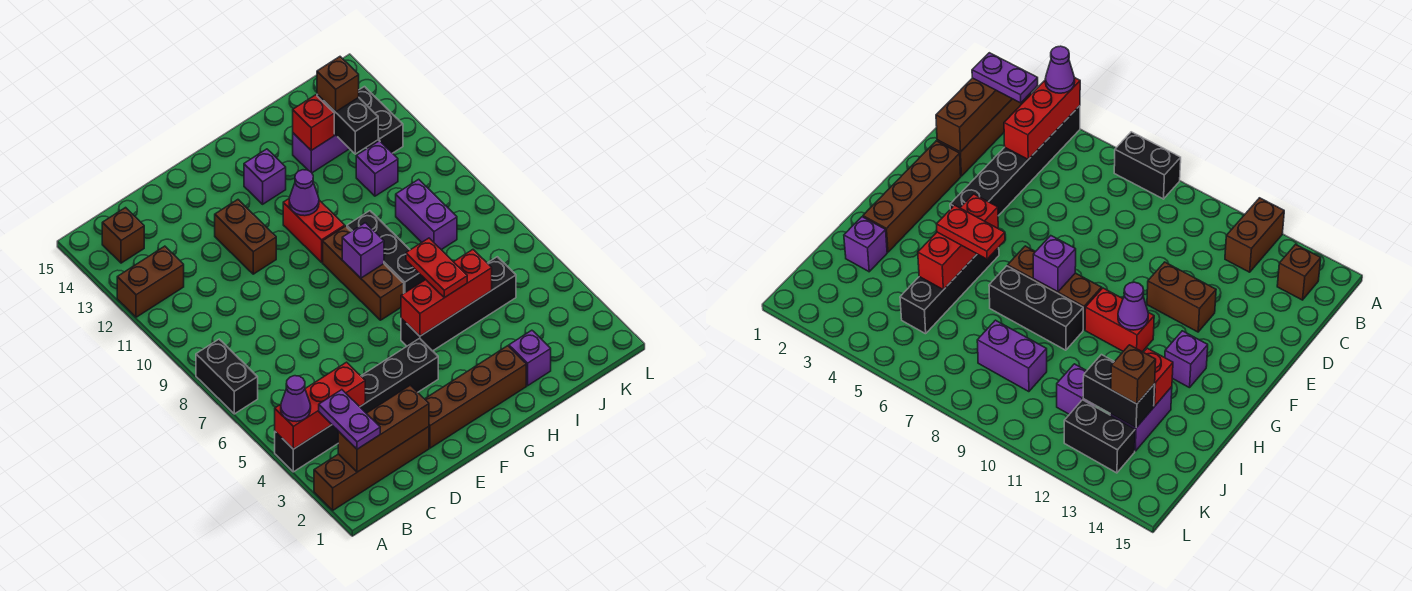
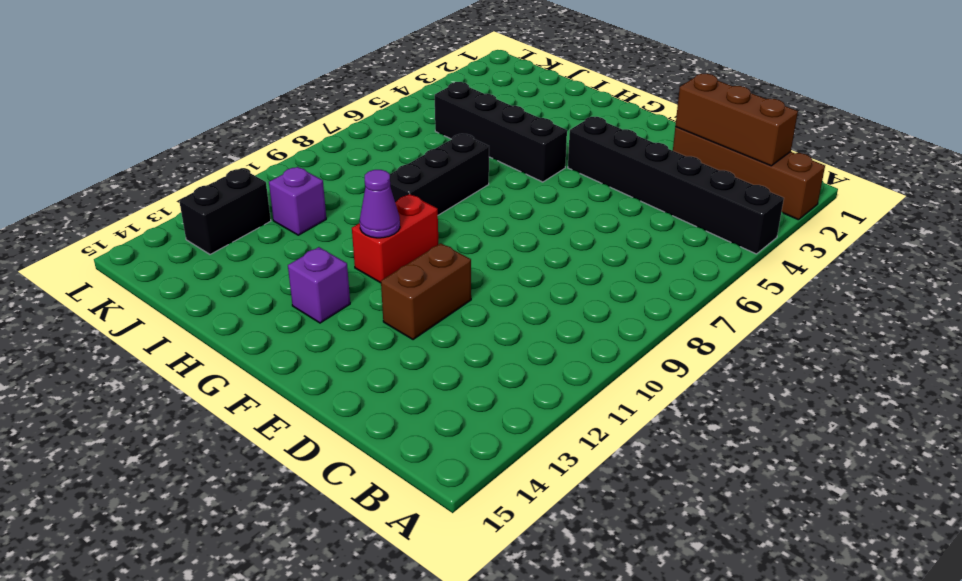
none -> black 1x2 brick [196,339,258,414]
none -> brown 1x2 brick [117,246,184,317]
none -> brown 1x1 brick [102,208,144,263]

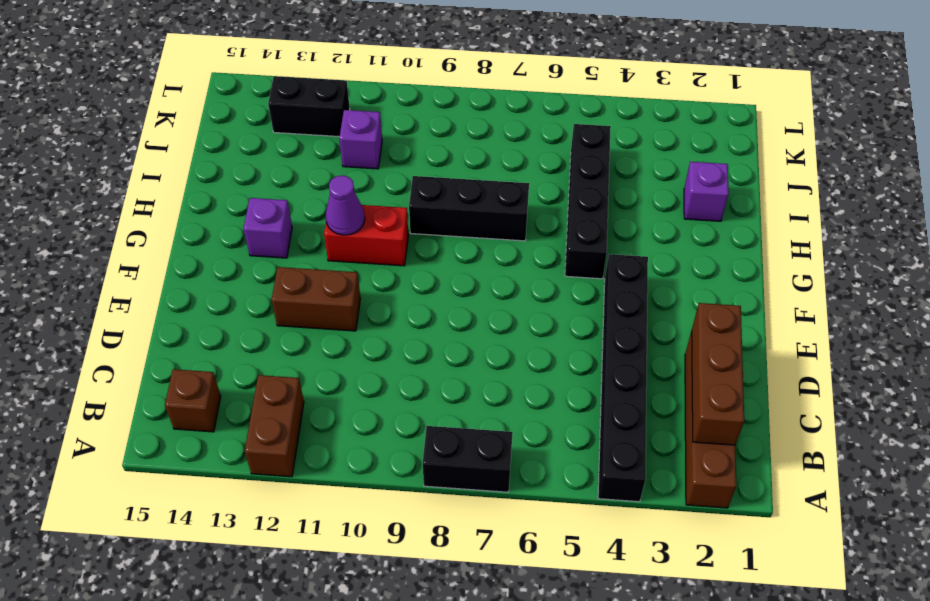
none -> brown 1x4 brick [425,346,526,448]
none -> brown 1x3 brick [323,226,404,320]
none -> purple 1x2 brick [293,133,349,173]

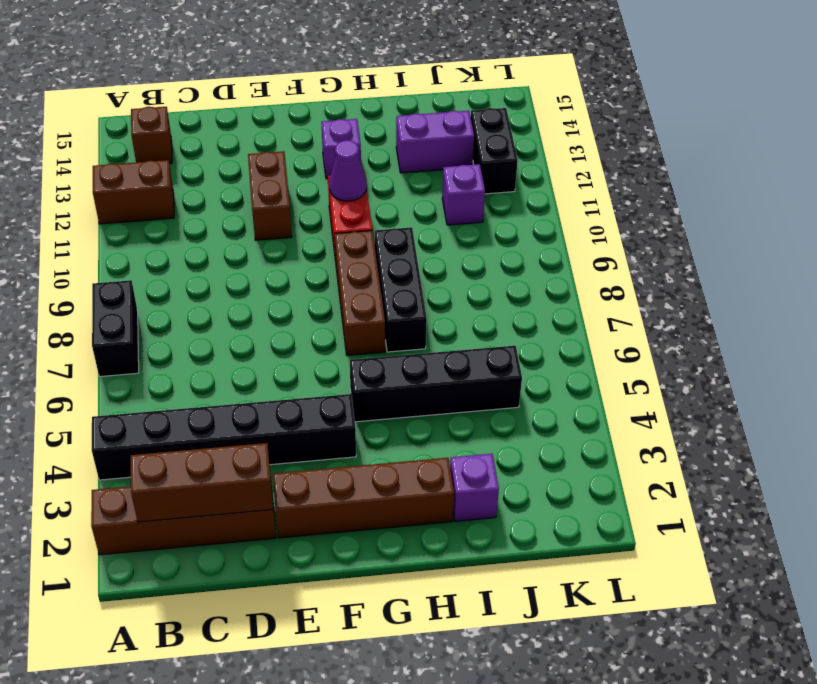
none -> purple 1x2 brick [396,179,457,250]
none -> red 1x3 brick [275,362,365,449]
none -> red 1x3 brick [401,250,492,336]

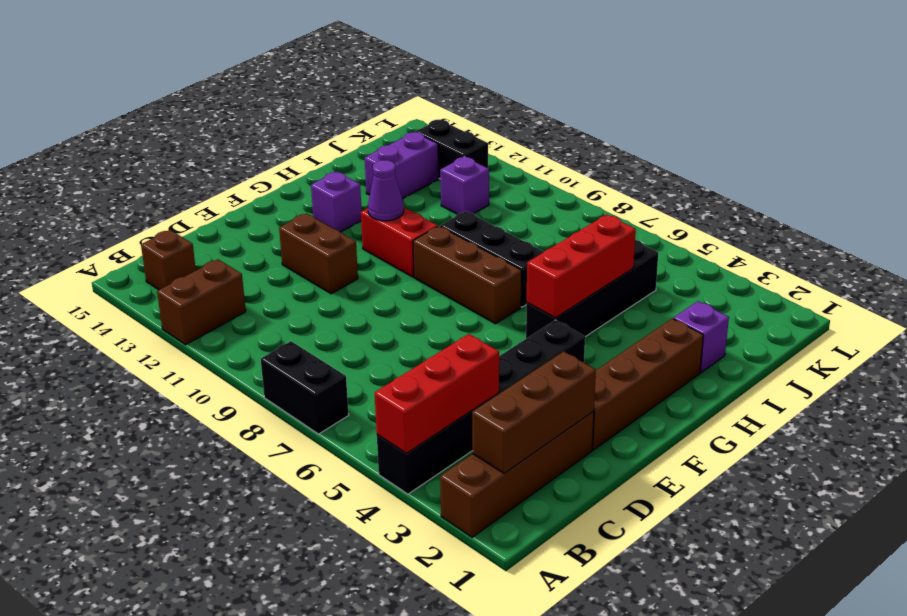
none -> purple 1x2 brick [396,179,457,250]
none -> purple 1x1 brick [342,223,384,278]
none -> red 1x1 brick [293,95,334,150]

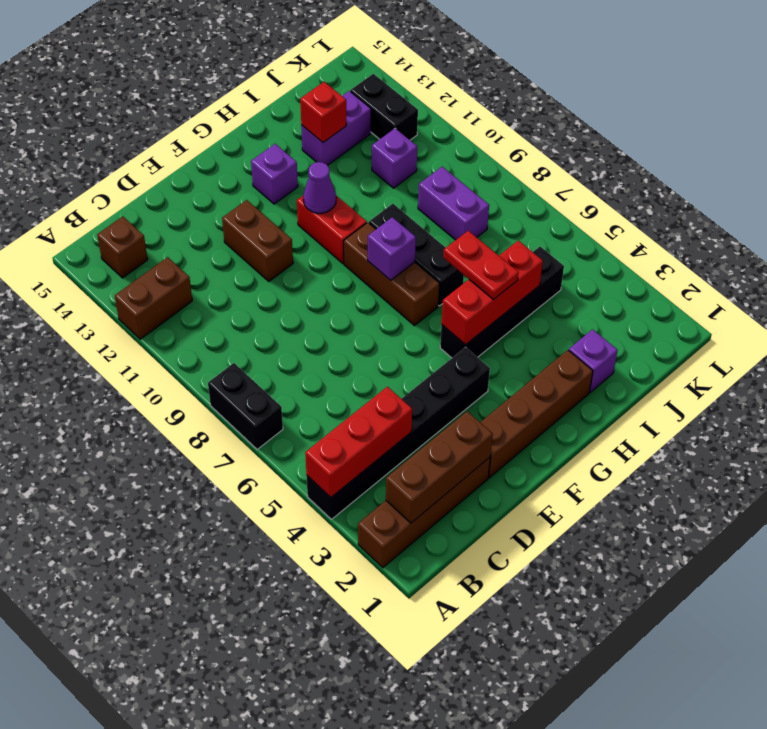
none -> black 1x2 brick [317,94,378,154]
none -> purple 1x1 cone [281,376,311,422]
none -> purple 1x2 plate [319,390,380,449]

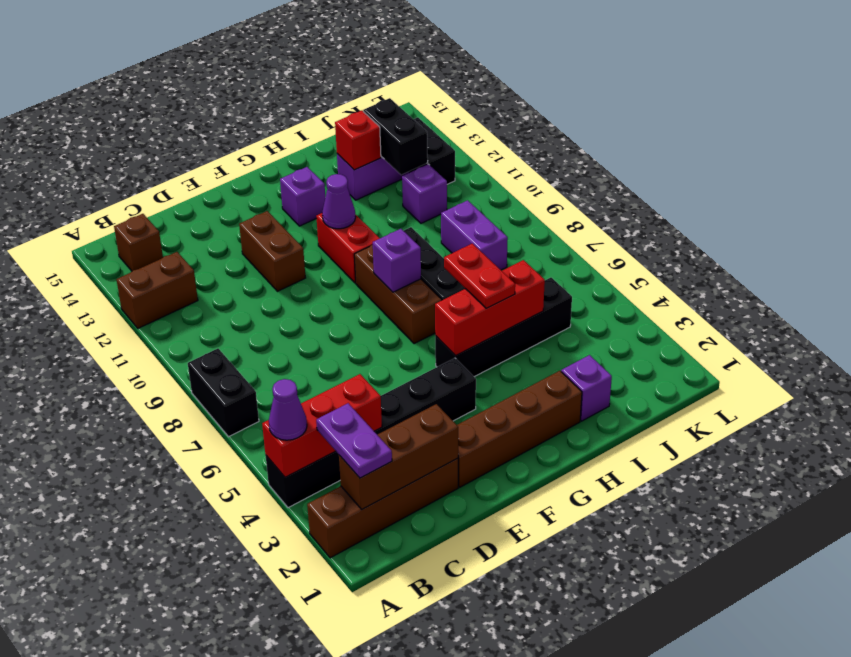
none -> brown 1x1 brick [317,57,359,112]

